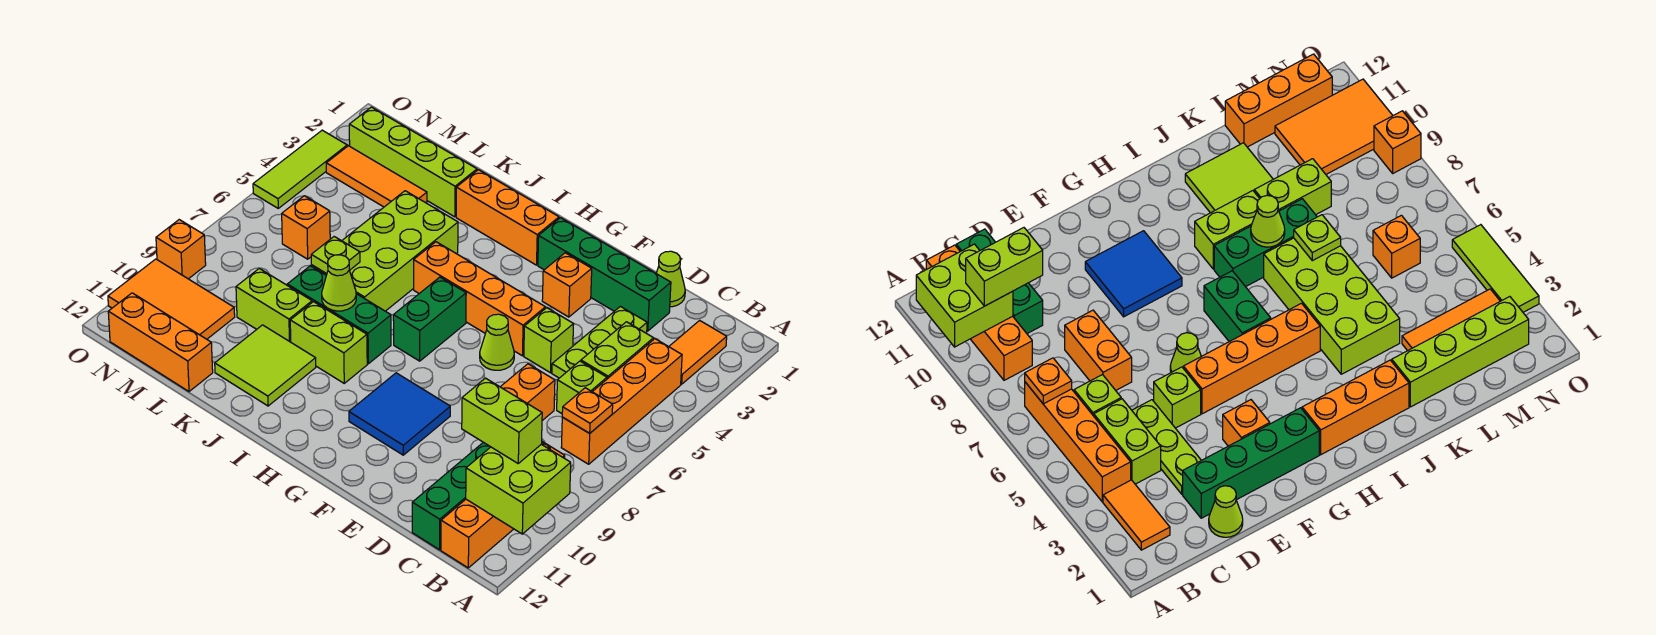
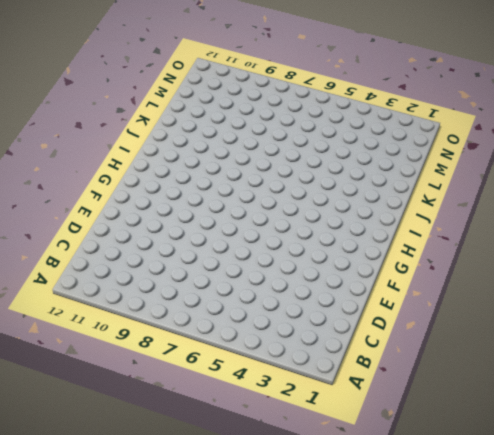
none -> orange 1x2 tile [669,320,727,384]
none -> orange 1x4 brick [561,339,682,464]
none -> orange 1x4 brick [441,442,565,568]
none -> lime 1x2 brick [581,322,653,379]

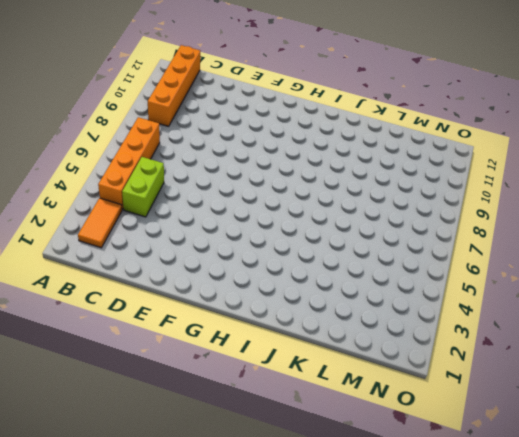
none -> lime 1x1 brick [557,361,607,414]
none -> green 1x3 brick [412,442,490,550]
none -> lime 1x1 cone [656,251,685,307]
none -> green 1x4 brick [538,218,671,331]

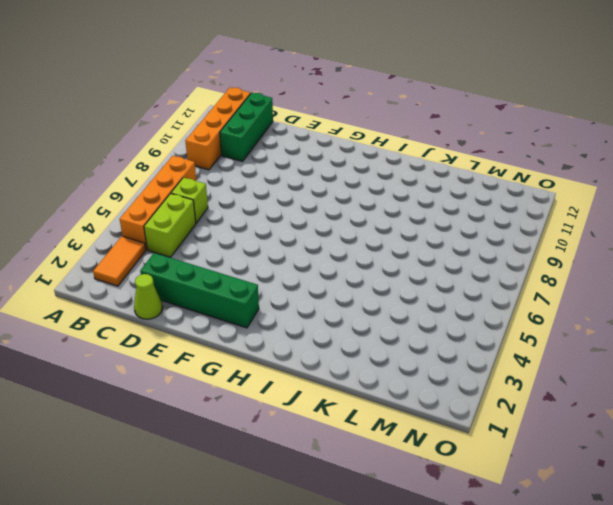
none -> lime 1x3 plate [552,307,647,378]
none -> orange 1x2 brick [501,364,555,421]
none -> lime 1x1 brick [524,308,574,373]
none -> orange 1x1 brick [542,253,592,317]

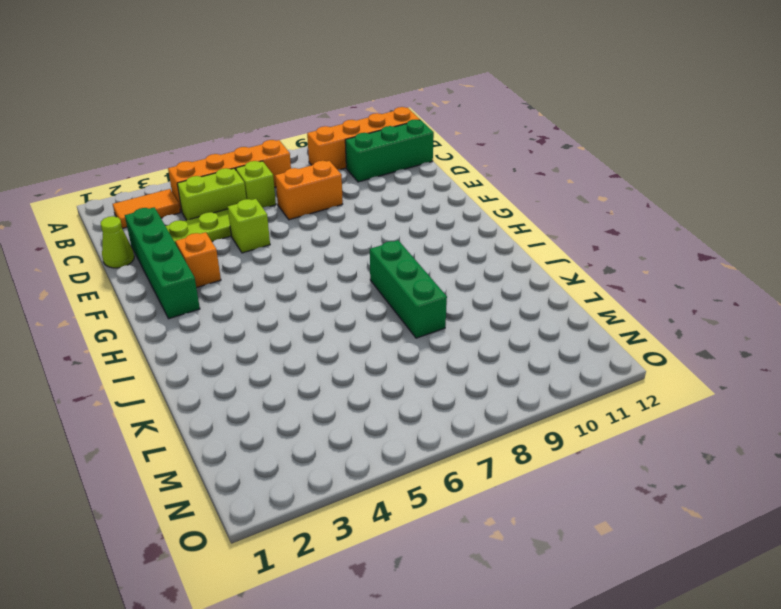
none -> orange 1x4 brick [414,242,545,356]
none -> lime 1x1 cone [480,314,514,370]
none -> blue 2x2 tile [349,373,450,455]
none -> orange 1x3 brick [456,170,559,265]

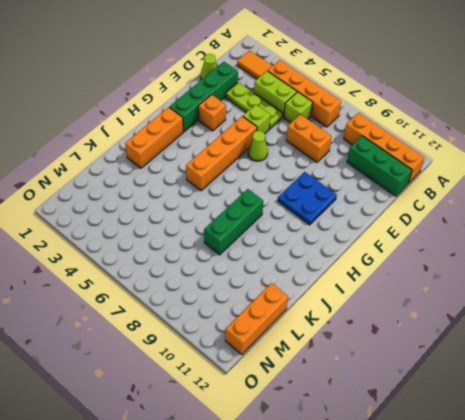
blue 2x2 plate [278,172,337,225] -> blue 2x2 tile [349,373,450,455]
none -> green 1x2 brick [393,277,466,361]
none -> lime 1x2 brick [290,302,367,383]
none -> lime 2x4 brick [311,191,458,311]
none -> lime 2x2 tile [215,325,316,406]

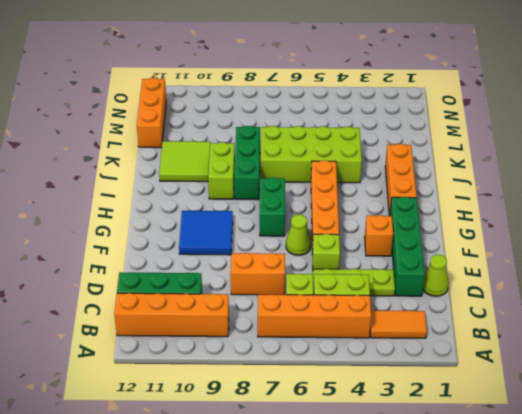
green 1x2 brick [260,178,285,236] -> green 1x2 brick turned to [393,277,466,361]
none -> lime 1x4 brick [349,107,477,217]
none -> lime 1x2 brick [236,269,312,342]
none -> orange 1x3 tile [326,146,427,207]
none -> orange 1x1 brick [282,196,330,259]

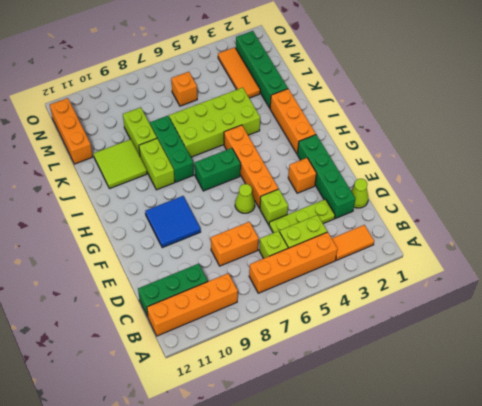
green 1x4 brick [236,31,288,108] -> lime 1x4 brick [349,107,477,217]
none -> orange 2x3 tile [108,259,235,339]
none -> lime 1x3 tile [253,130,347,208]
none -> orange 1x1 brick [156,220,206,279]
none -> lime 2x2 brick [466,444,571,534]

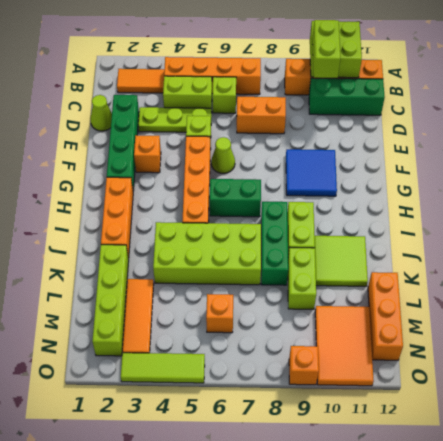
none -> orange 1x1 plate [562,388,613,433]
none -> lime 1x1 cone [322,255,356,311]
none -> lime 1x1 plate [311,237,360,274]

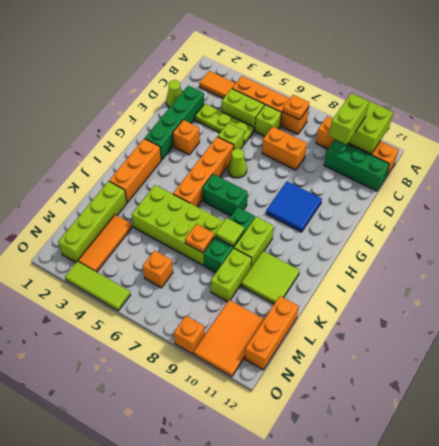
lime 1x1 tile [216,218,244,246] -> lime 1x1 cone [322,255,356,311]
orange 1x1 plate [185,224,214,253] -> lime 1x1 plate [311,237,360,274]

